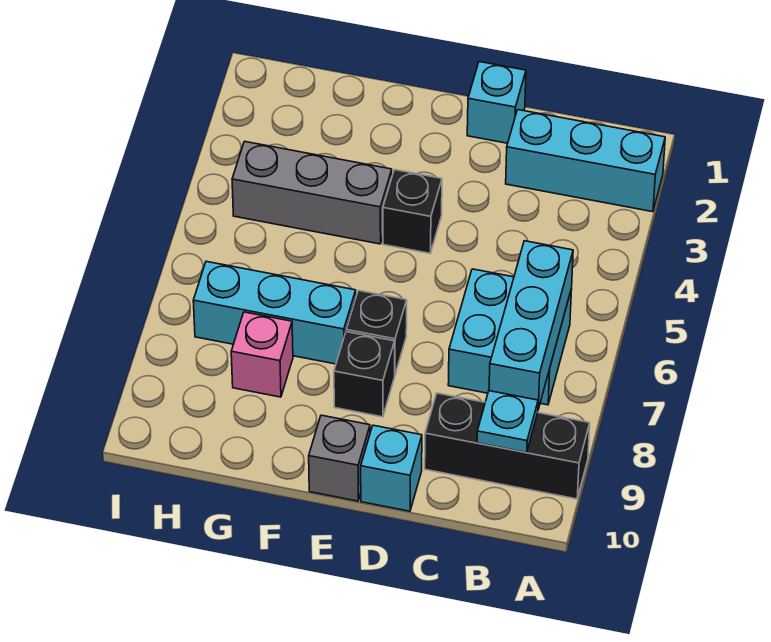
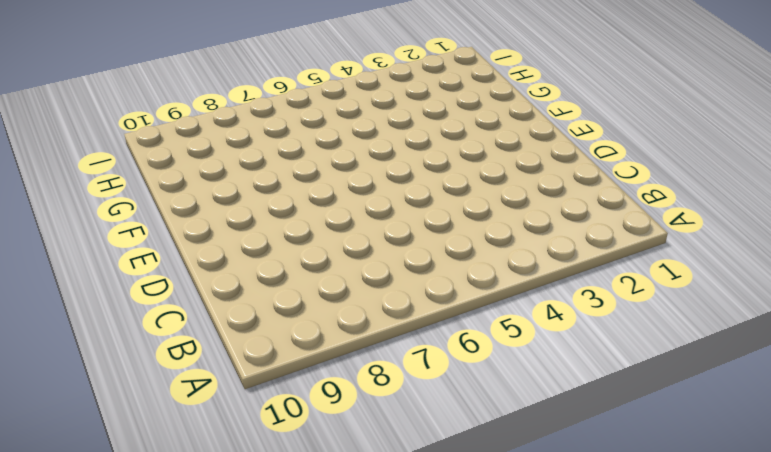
none -> cyan 1x3 brick [506,110,665,212]
none -> black 1x3 brick [425,393,590,499]
none -> cyan 2x2 brick [448,269,572,405]

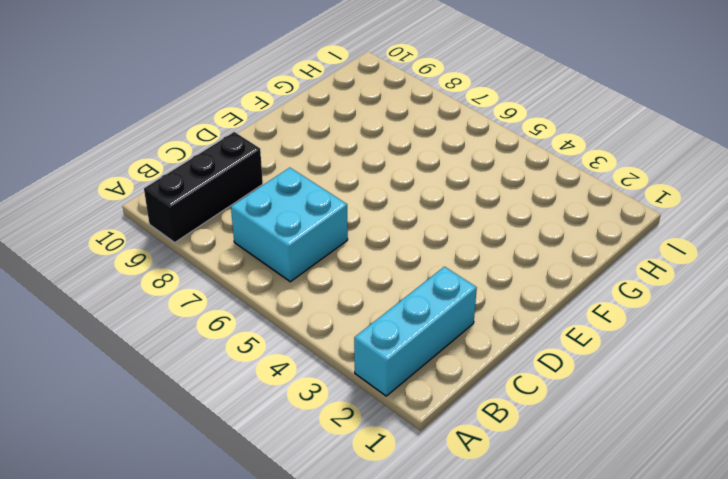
none -> cyan 1x1 brick [467,62,526,143]
none -> cyan 1x1 brick [361,425,422,511]
none -> black 1x1 brick [383,170,442,253]

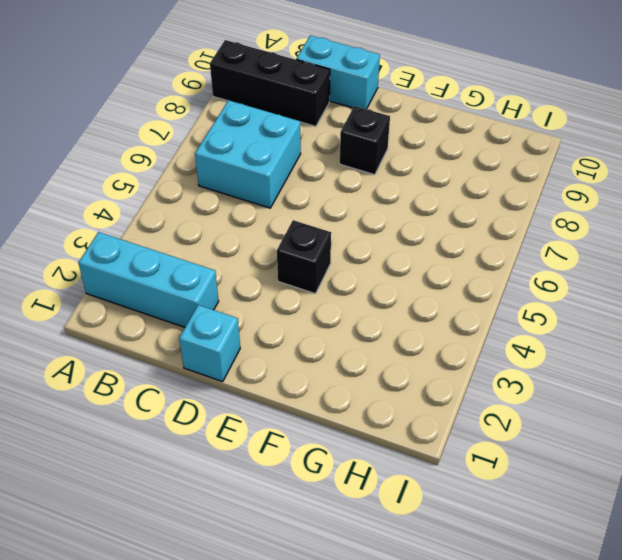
cyan 1x2 brick [296,35,380,109] -> cyan 1x1 brick [361,425,422,511]
none -> black 1x1 brick [346,290,407,374]
none -> grey 1x1 brick [309,415,370,501]
none -> grey 1x3 brick [232,141,392,244]

